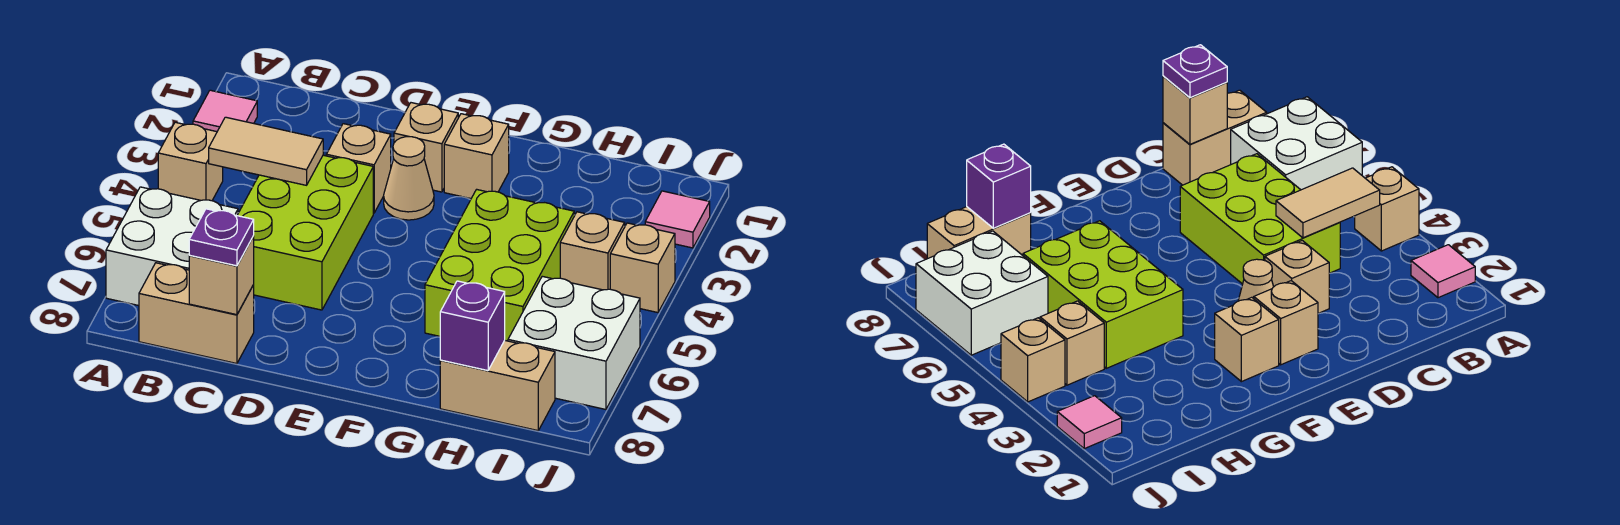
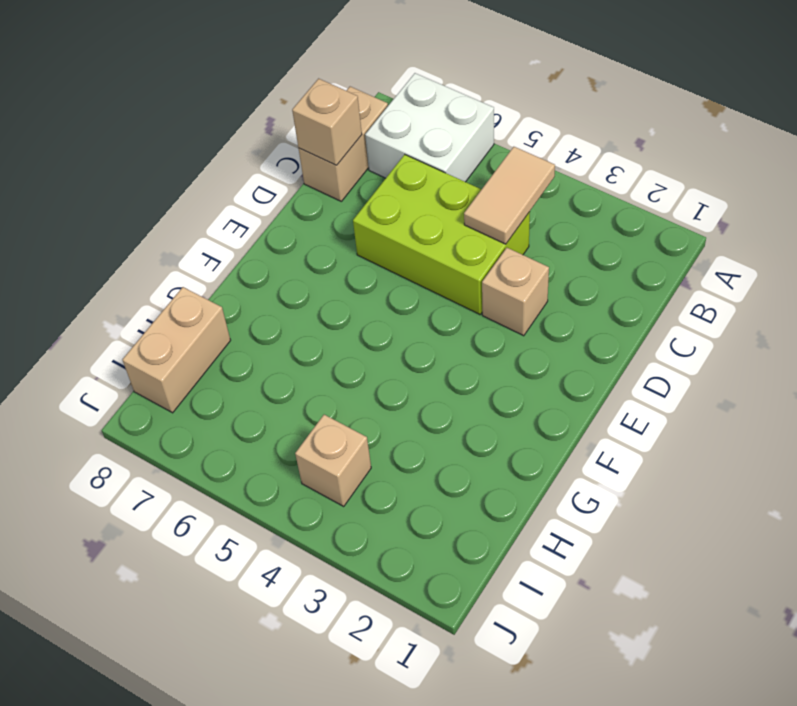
none -> pink 1x1 tile [193,90,257,132]
none -> tan 1x1 brick [158,122,223,201]
none -> tan 1x1 brick [394,103,458,192]

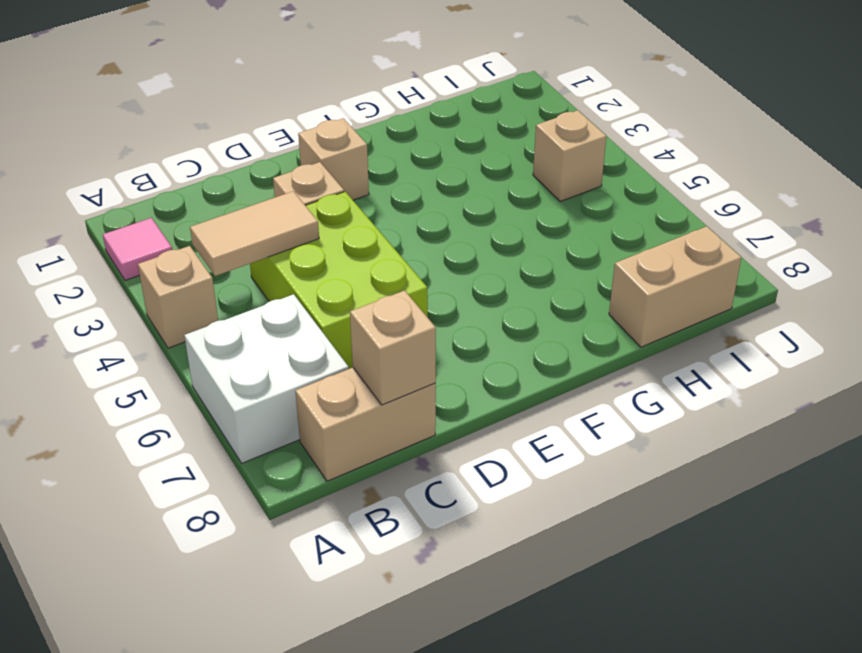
none -> tan 1x1 cone [384,137,434,220]
none -> tan 1x1 brick [444,114,509,199]
none -> lime 2x3 brick [425,189,574,341]

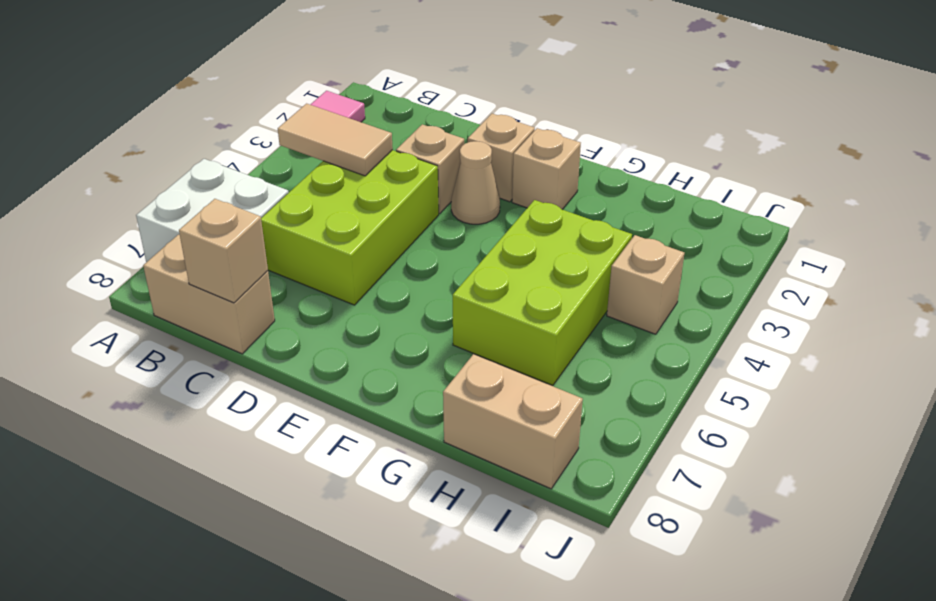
none -> tan 1x1 brick [158,122,223,201]
none -> white 2x2 brick [508,276,640,409]
none -> pink 1x1 tile [645,191,710,248]

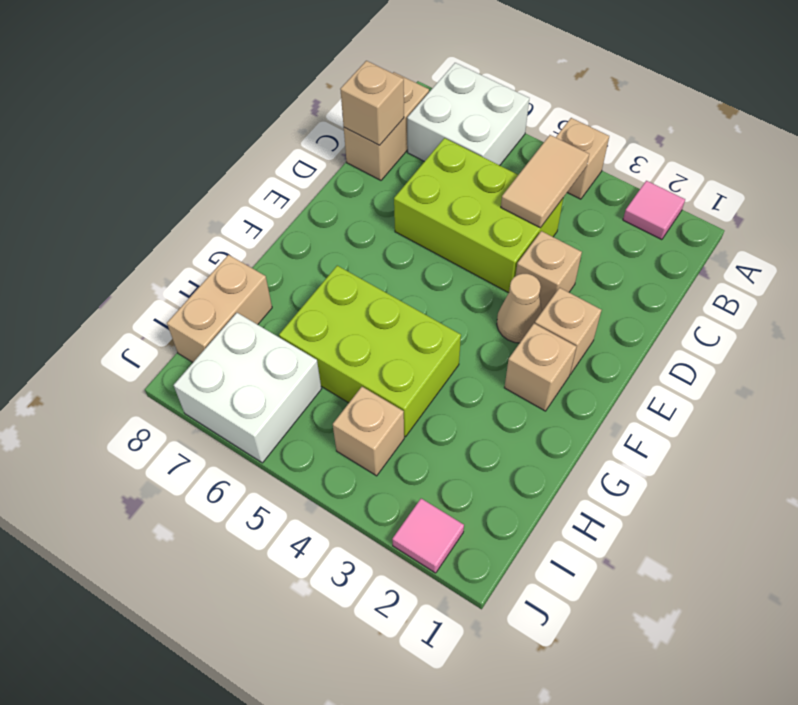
none -> tan 1x1 brick [610,223,675,313]
none -> purple 1x1 brick [440,281,505,371]
none -> purple 1x1 plate [189,209,254,266]

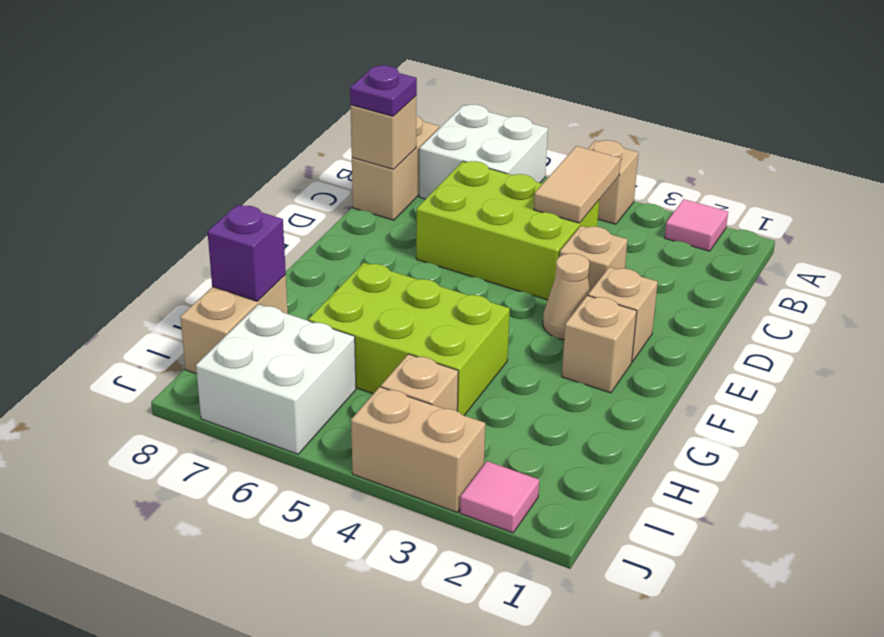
tan 1x2 brick [351,387,485,512] -> tan 1x1 brick [610,223,675,313]

